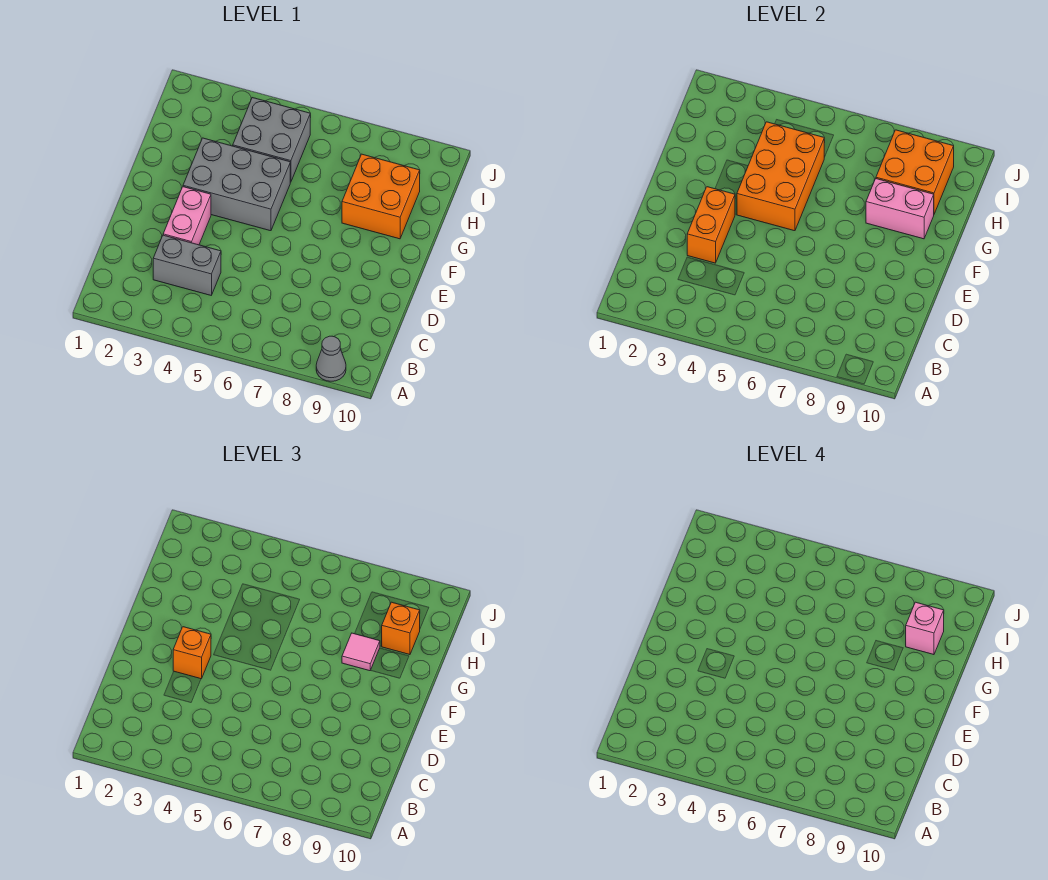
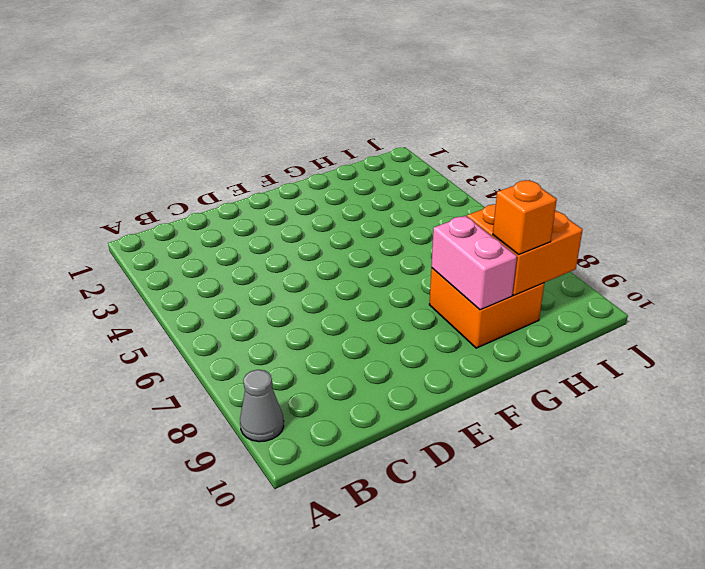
none -> grey 1x2 brick [153,235,221,295]
none -> pink 1x2 brick [163,187,211,245]
none -> grey 2x3 brick [183,138,290,231]

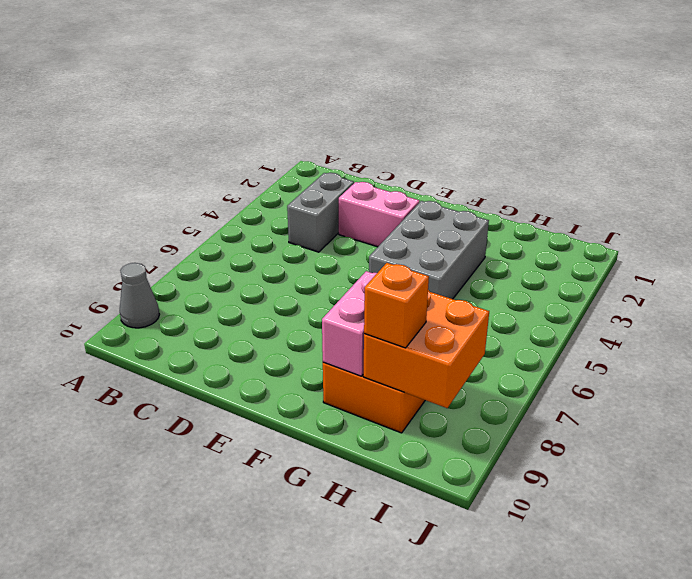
none -> grey 2x2 brick [233,98,310,182]
none -> orange 1x2 brick [687,187,735,263]
none -> orange 2x3 brick [737,122,824,231]

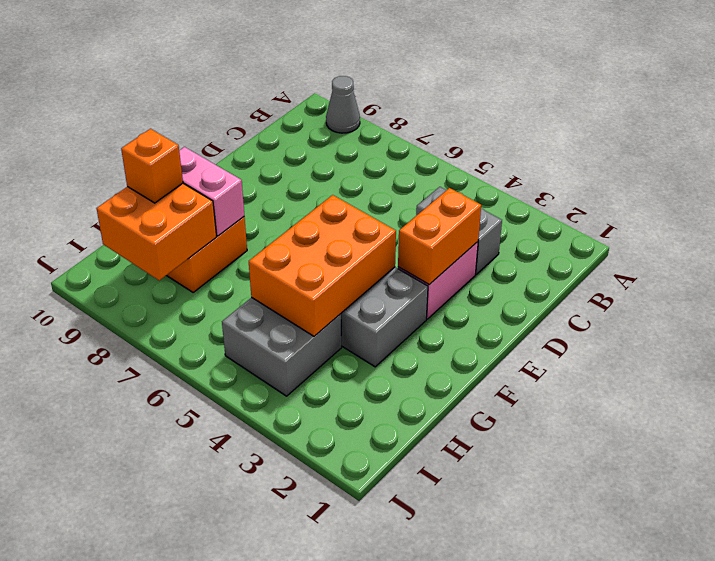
none -> orange 1x1 brick [173,627,211,679]
none -> pink 1x1 tile [342,633,380,671]
none -> pink 1x1 brick [906,602,944,655]

